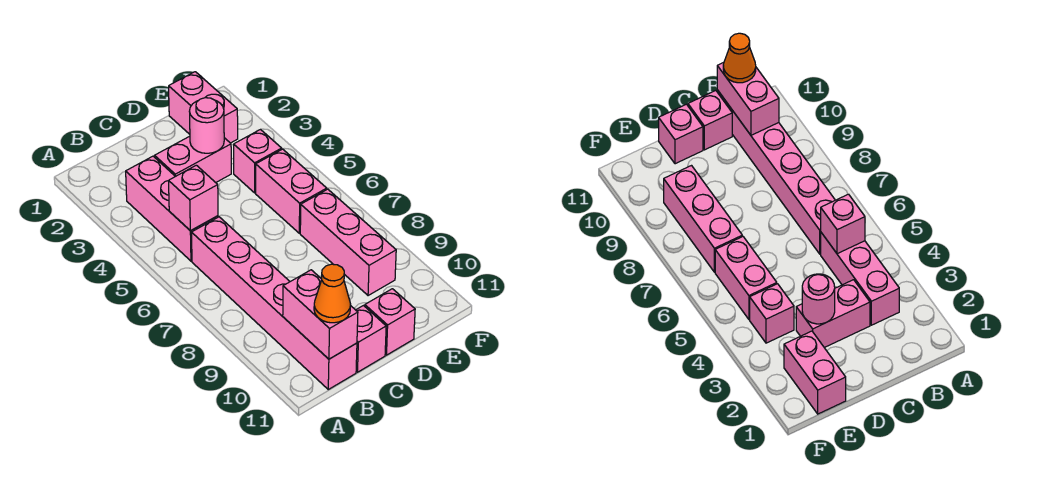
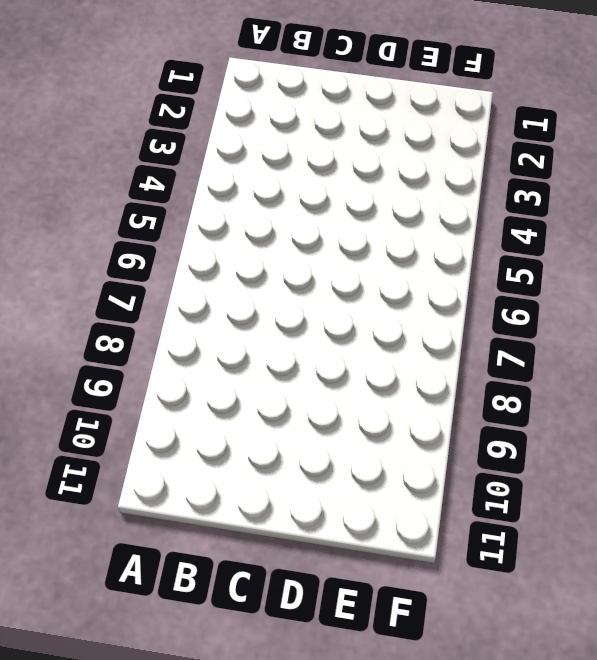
none -> pink 1x3 brick [126,156,218,261]
none -> pink 1x6 brick [192,217,357,389]
none -> pink 1x2 brick [155,136,231,183]

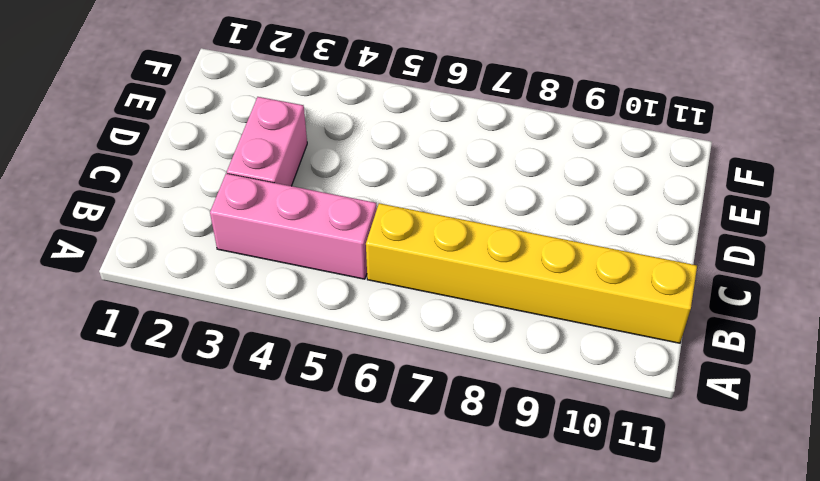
yellow 1x6 brick [366,203,697,343] -> pink 1x6 brick [192,217,357,389]
none -> pink 1x1 brick [356,306,386,372]
none -> pink 1x1 brick [365,289,415,355]
none -> pink 1x2 brick [169,72,238,143]

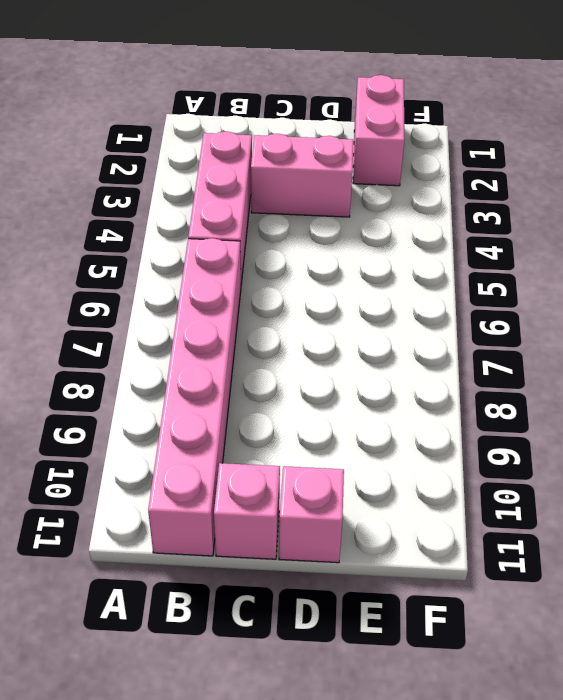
none -> pink 1x1 brick [234,129,282,193]
none -> pink 1x2 brick [256,149,327,233]
none -> pink 1x3 brick [300,189,396,296]

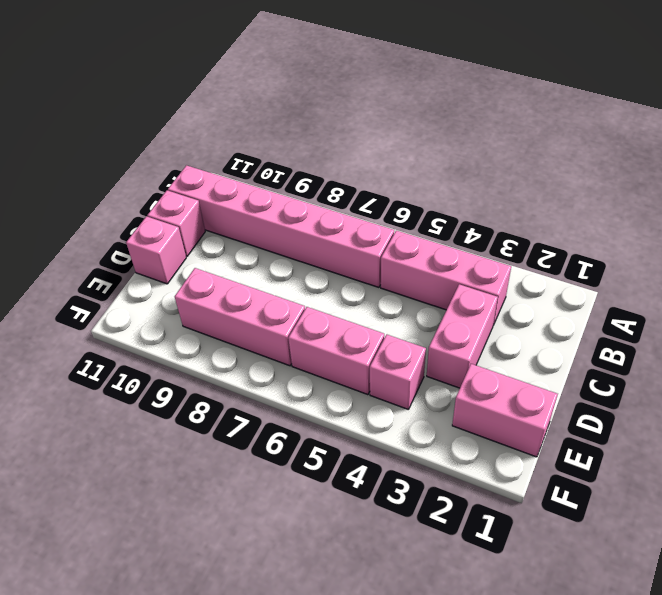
none -> pink 1x1 brick [169,165,218,231]
none -> pink 1x2 brick [283,270,358,359]
none -> pink 1x1 round brick [189,98,224,153]

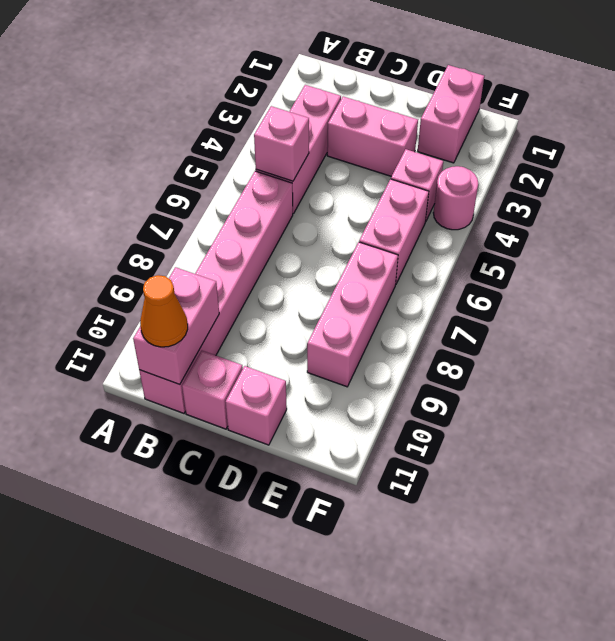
pink 1x1 round brick [433,166,478,230] -> pink 1x1 round brick moved to [189,98,224,153]

